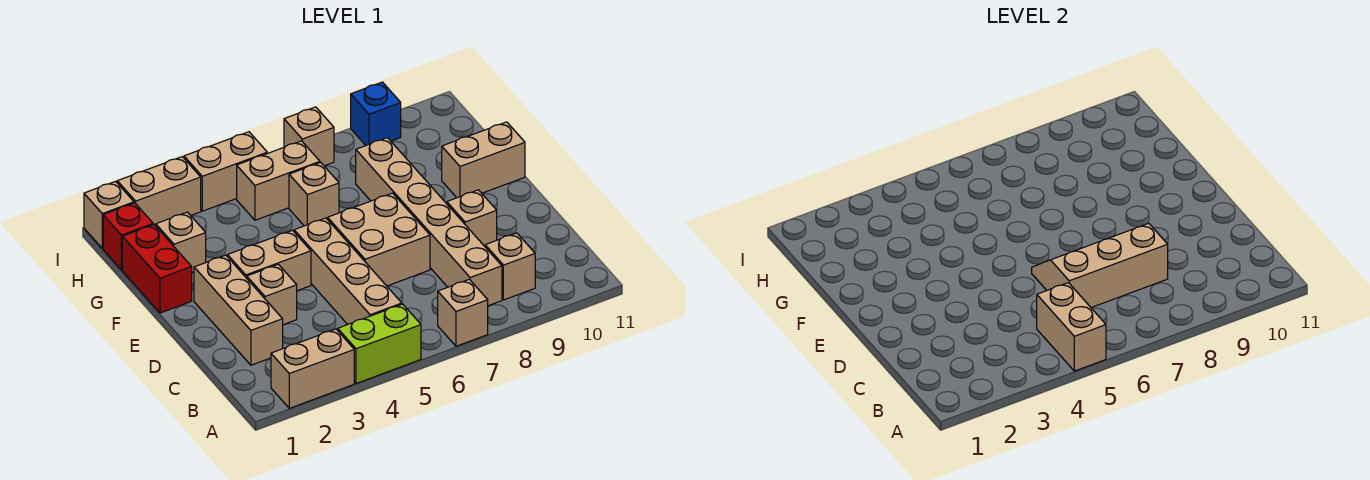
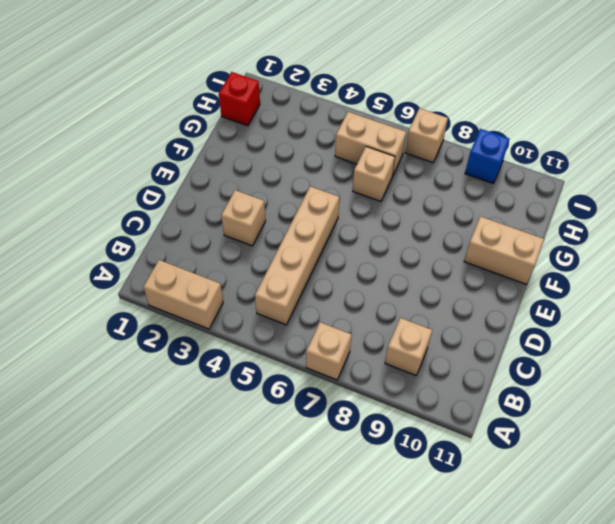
none -> lime 1x2 brick [338,304,421,384]
none -> tan 1x6 brick [356,138,502,306]
none -> tan 1x3 brick [194,255,283,365]

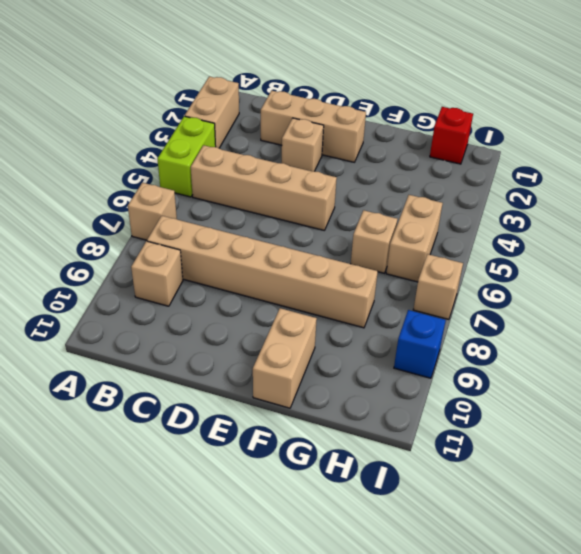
none -> tan 2x2 brick [328,193,430,286]
none -> tan 1x1 brick [447,190,497,246]
none -> tan 1x2 brick [227,230,311,291]

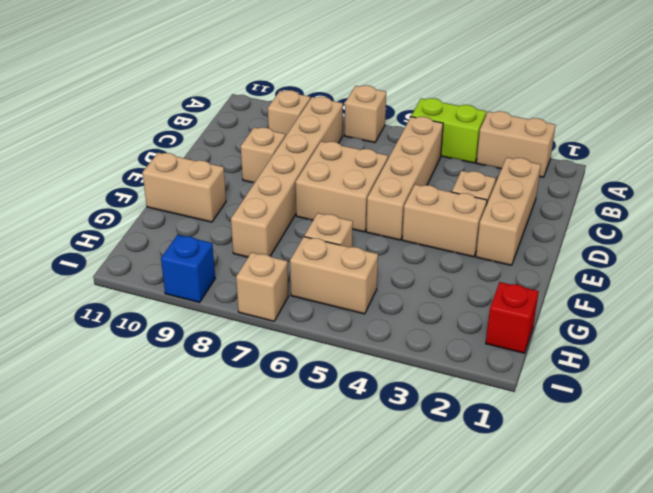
none -> red 1x2 brick [122,225,192,313]
none -> tan 1x1 brick [156,212,206,272]
none -> tan 1x1 brick [84,181,134,248]

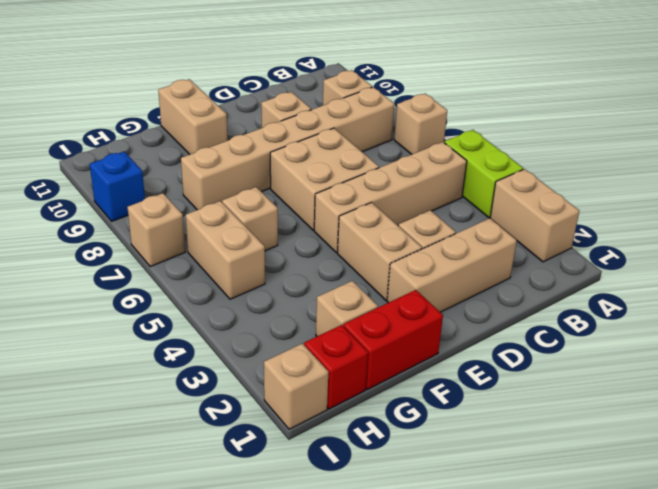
none -> tan 1x2 brick [117,157,201,226]
none -> tan 1x2 brick [184,132,267,211]
none -> tan 1x2 brick [1037,283,1106,371]

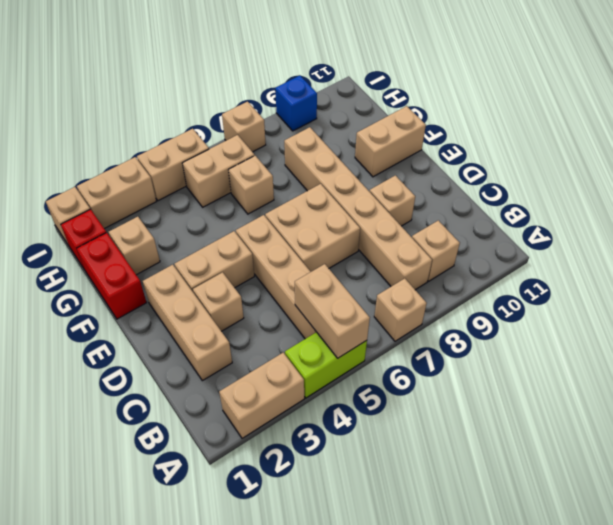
none -> tan 2x3 slope [1032,223,1168,308]

